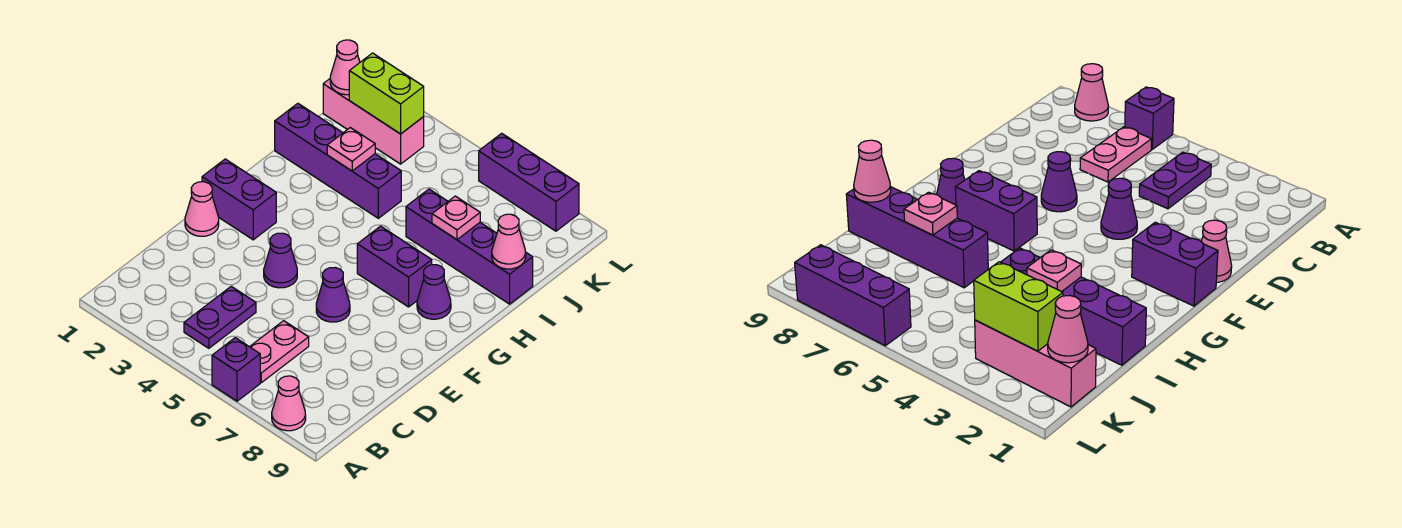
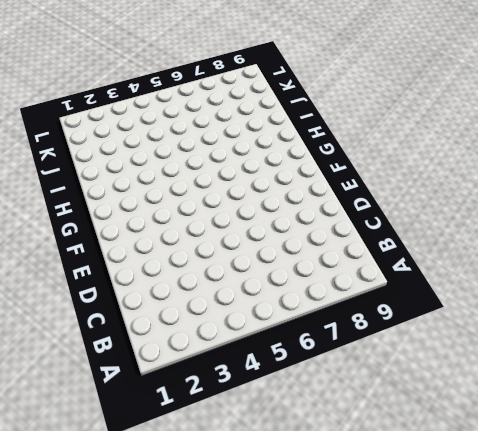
none -> purple 1x1 brick [212,338,260,401]
none -> pink 1x1 cone [272,376,306,431]
none -> purple 1x2 plate [184,286,256,348]

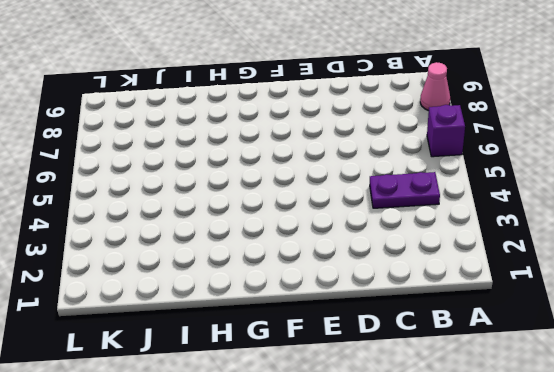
none -> pink 1x2 plate [250,321,309,383]
none -> pink 1x1 cone [185,182,219,236]
none -> purple 1x1 cone [264,233,297,288]

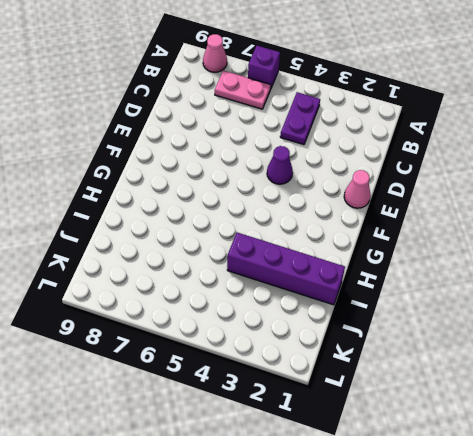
pink 1x2 plate [215,71,271,109] -> pink 1x2 plate turned to [250,321,309,383]
none -> purple 1x1 cone [316,268,350,322]
none -> purple 1x2 brick [202,159,276,240]
none -> purple 1x2 brick [357,226,432,307]

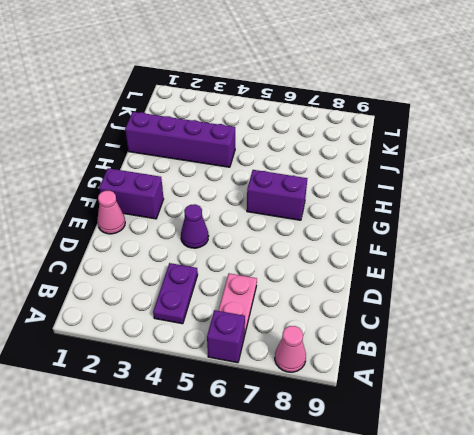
none -> purple 1x1 cone [316,268,350,322]
none -> purple 1x1 cone [417,265,451,319]
none -> purple 1x4 brick [406,189,533,304]

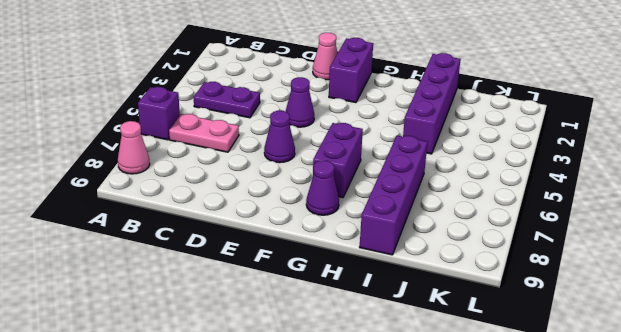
none -> pink 1x3 brick [323,79,424,164]
none -> purple 1x3 brick [479,133,579,231]
none -> pink 1x1 plate [327,128,375,171]

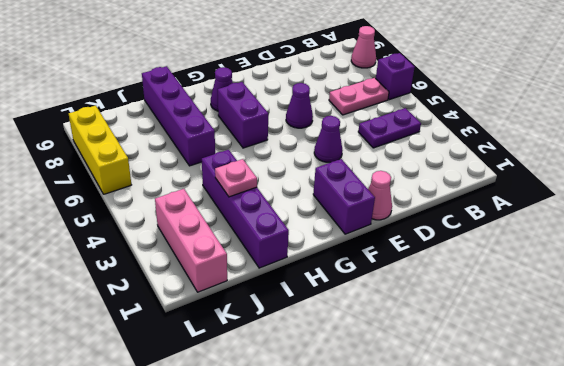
yellow 1x3 brick [69,106,131,194] -> purple 1x3 brick [479,133,579,231]
none -> pink 1x1 plate [432,196,480,240]
none -> pink 1x1 cone [492,214,526,269]
none -> pink 1x1 cone [330,40,360,95]

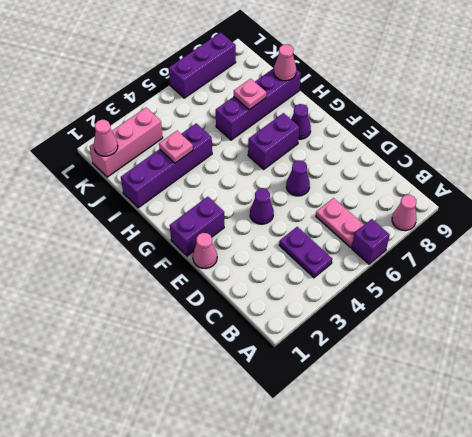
none -> lime 1x2 brick [349,53,424,134]

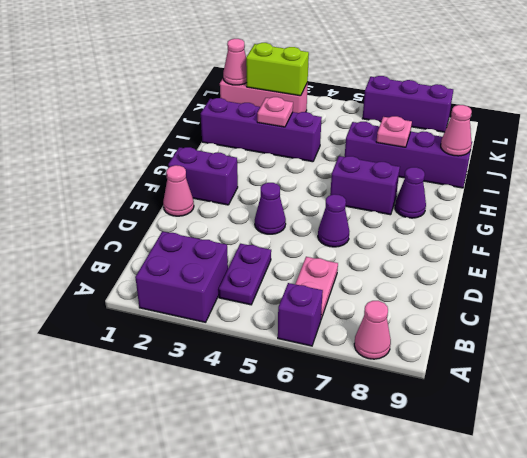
purple 2x2 brick [135,232,228,322] -> none

